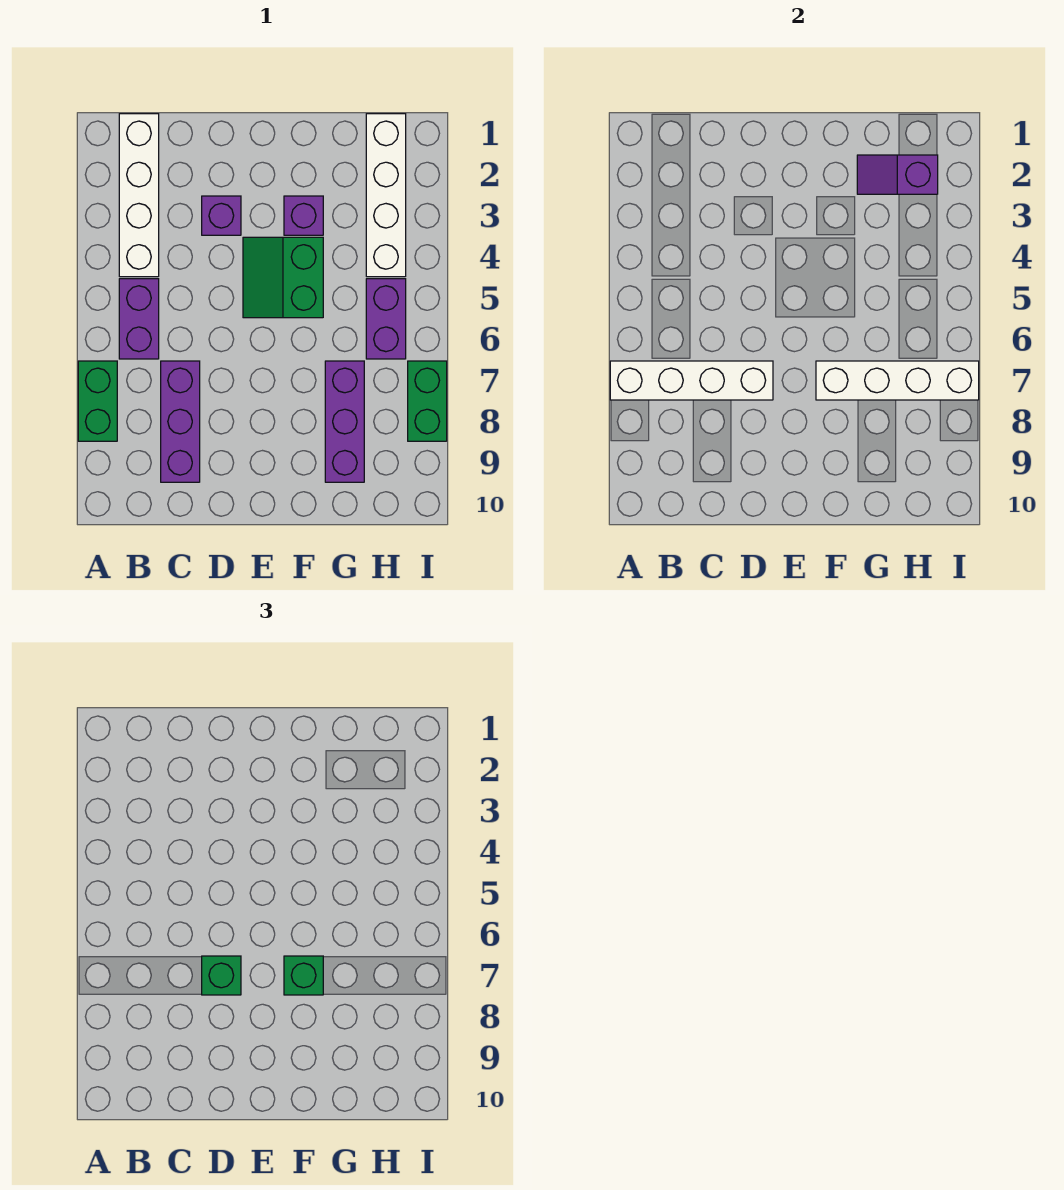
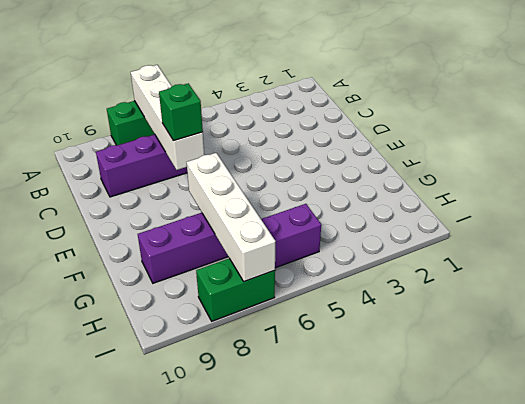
none -> white 1x4 brick [119,114,159,277]
none -> purple 1x2 brick [119,279,159,359]
none -> purple 1x1 brick [202,196,241,235]

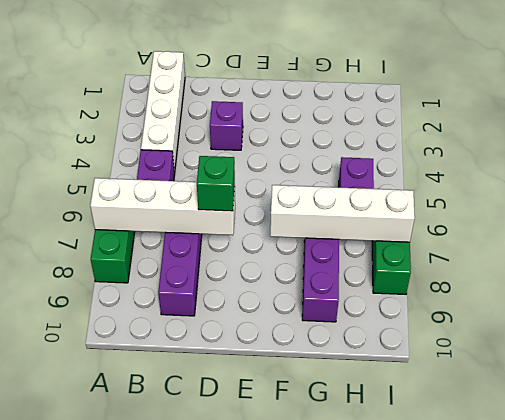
none -> green 2x2 slope [243,237,323,318]
none -> purple 1x1 brick [284,196,323,235]
none -> white 1x4 brick [366,114,406,277]

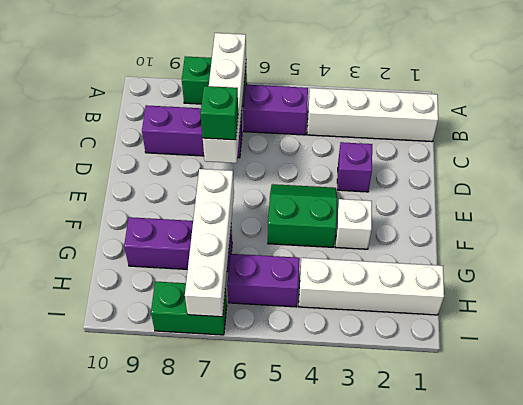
white 1x1 brick [336,199,372,249] -> purple 1x1 brick [284,196,323,235]
none -> purple 1x2 slope [857,155,938,194]
none -> green 1x1 brick [284,956,323,995]

